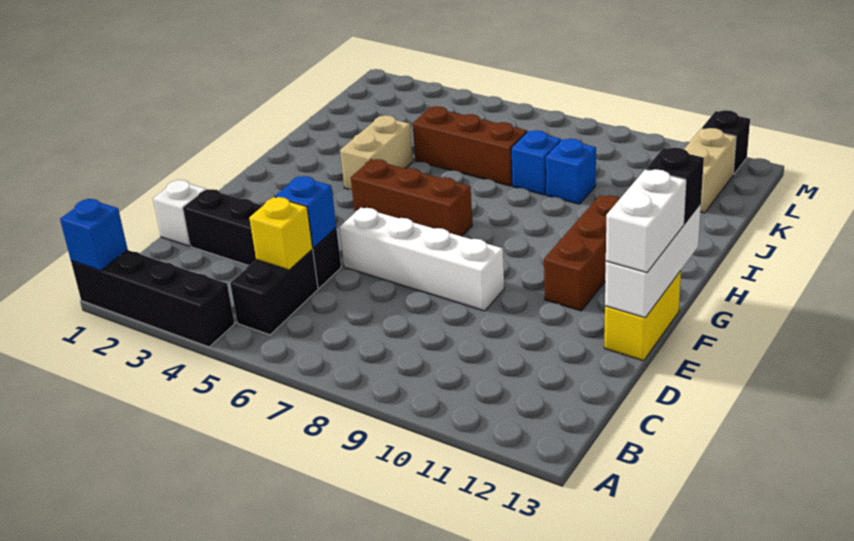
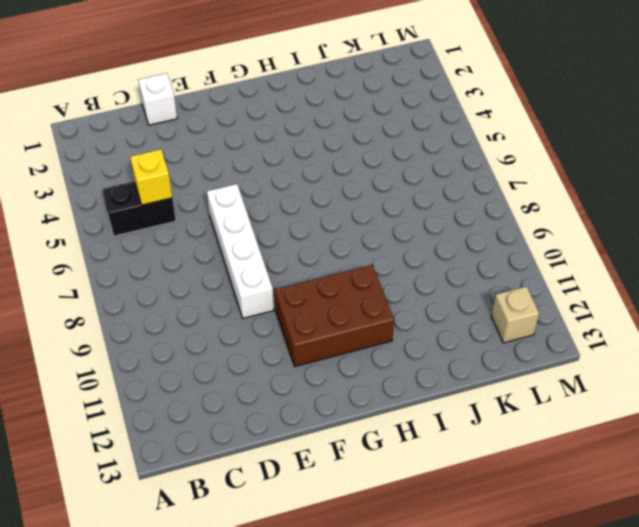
brown 2x3 brick [275,265,394,366] -> brown 1x3 brick [544,195,620,311]
tan 1x1 brick [491,286,539,343] -> tan 1x2 brick [684,128,736,213]
none -> black 1x4 brick [71,250,234,347]
none -> black 1x4 brick [184,189,341,288]
none -> yellow 1x2 brick [604,271,681,361]

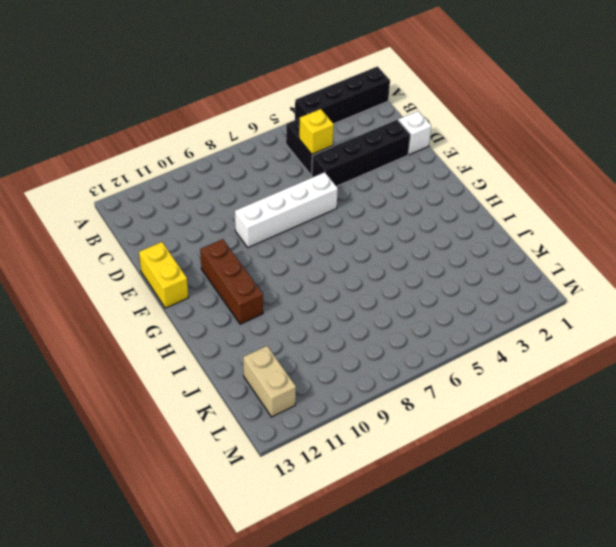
none -> brown 1x3 brick [351,159,473,236]
none -> tan 1x2 brick [340,115,413,190]
none -> brown 1x3 brick [413,106,527,186]

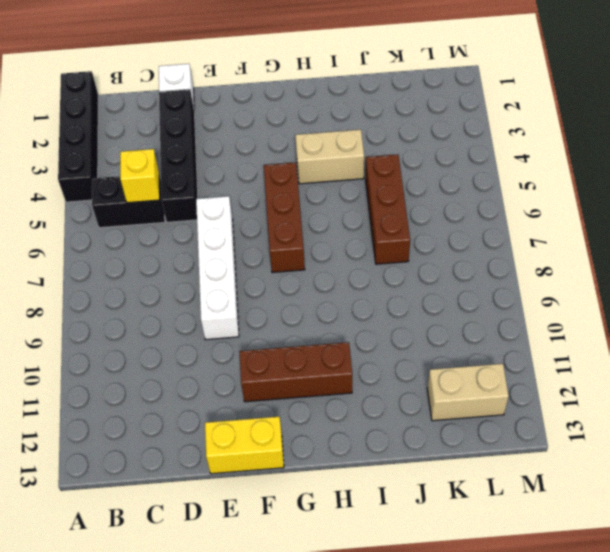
none -> blue 1x1 brick [511,130,561,195]
none -> blue 1x1 brick [546,139,596,204]
none -> black 1x1 brick [702,110,750,175]

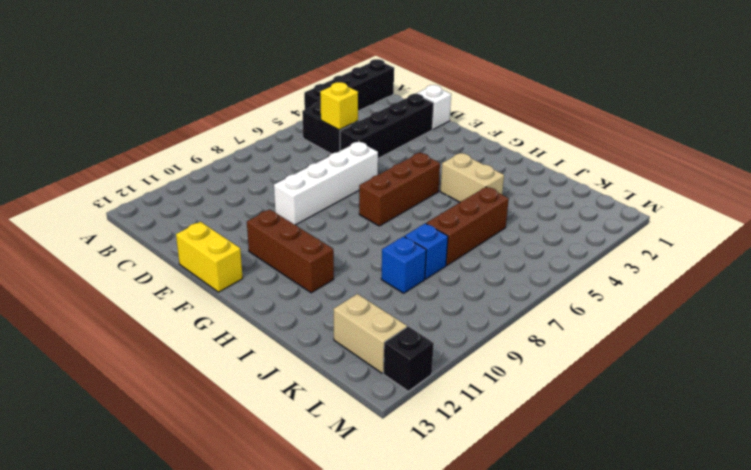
none -> blue 1x1 brick [60,199,128,271]
none -> blue 1x1 brick [275,176,336,247]
none -> white 1x3 brick [605,204,701,318]

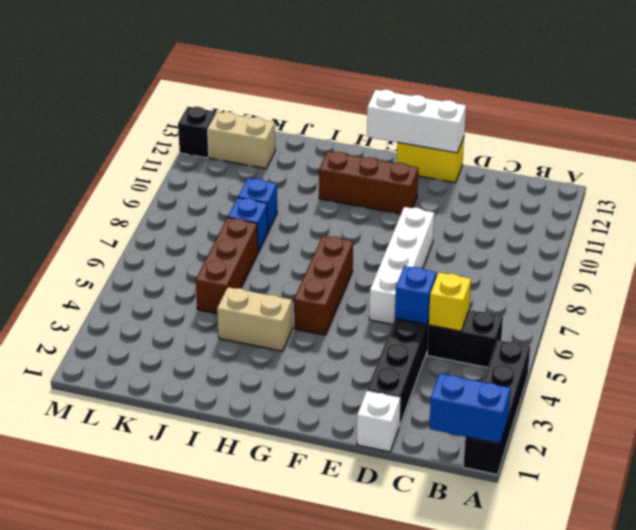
blue 1x2 brick [429,374,511,444] -> blue 1x1 brick [60,199,128,271]
none -> white 1x2 brick [606,169,686,273]
none -> black 1x1 brick [646,148,704,224]

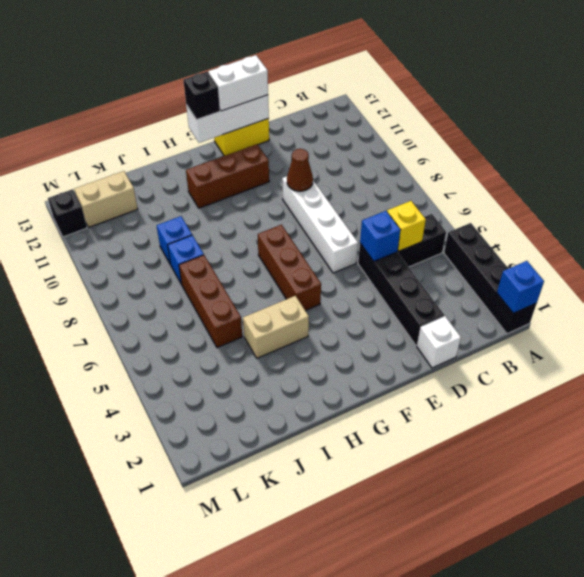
brown 1x1 cone [287,149,313,191] -> none

